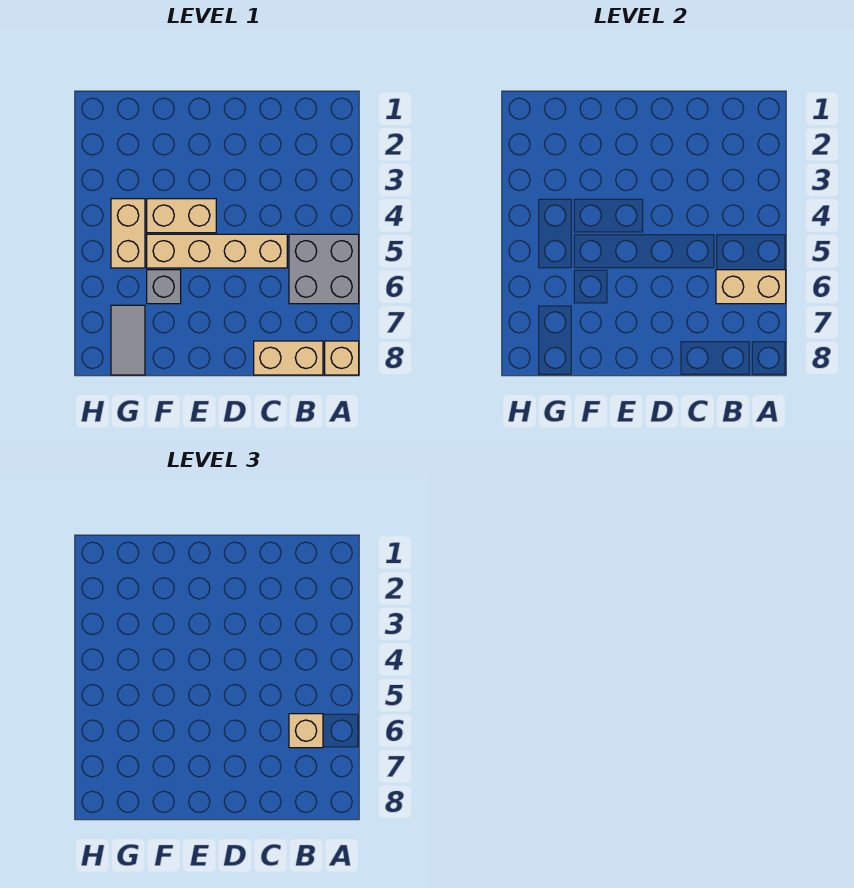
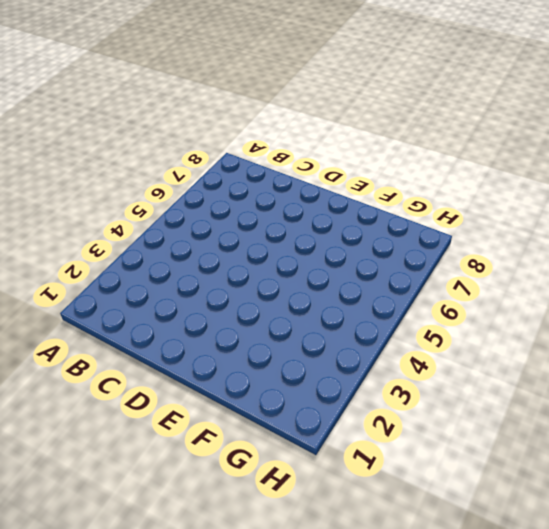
none -> grey 2x2 brick [289,234,359,304]
none -> tan 1x1 brick [325,341,359,375]

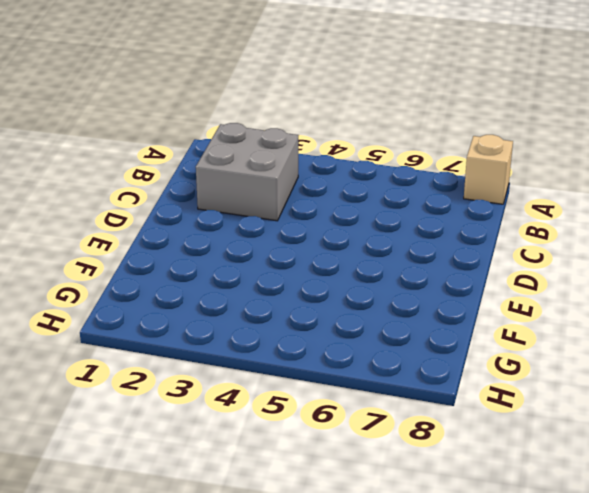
grey 2x2 brick [196,123,298,221] -> grey 2x2 brick moved to [289,234,359,304]
none -> tan 1x2 brick [254,341,323,375]
none -> tan 1x4 brick [147,234,287,268]

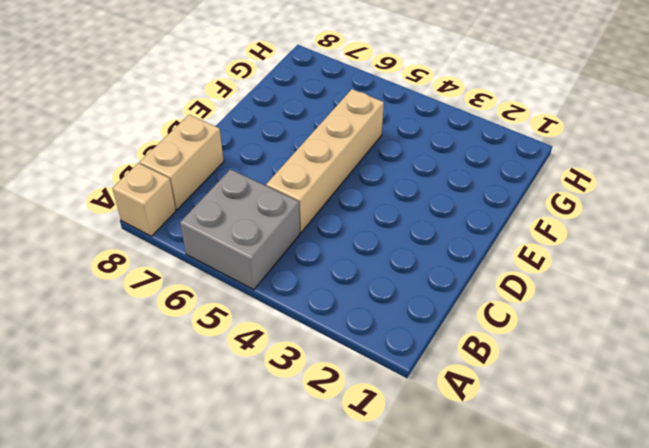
none -> tan 1x2 brick [147,199,216,233]
none -> grey 1x1 brick [147,270,181,304]

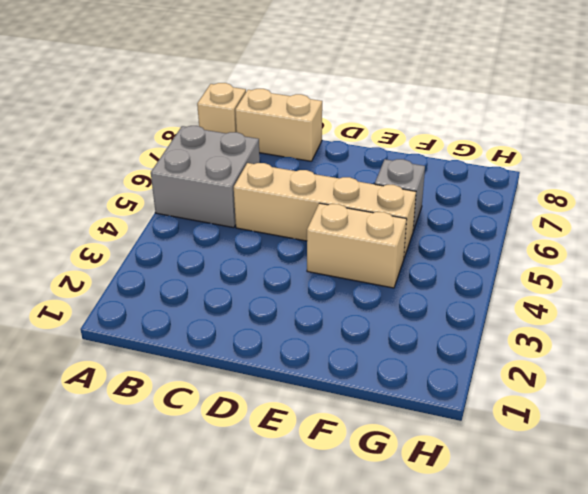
none -> tan 1x2 brick [111,199,145,268]
none -> grey 1x2 tile [111,305,145,375]

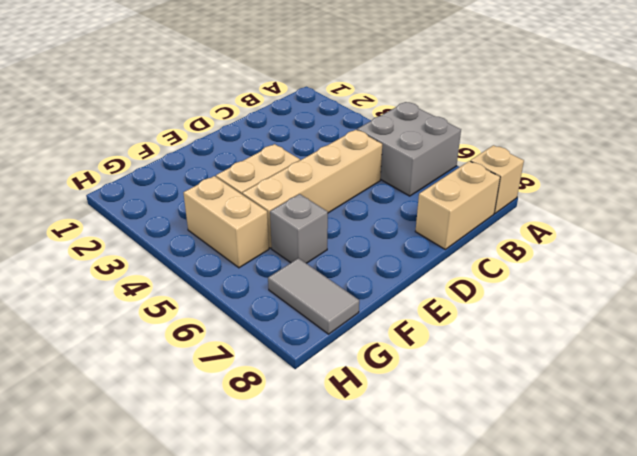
none -> tan 1x2 brick [716,270,786,304]
none -> tan 1x1 brick [289,714,323,748]

